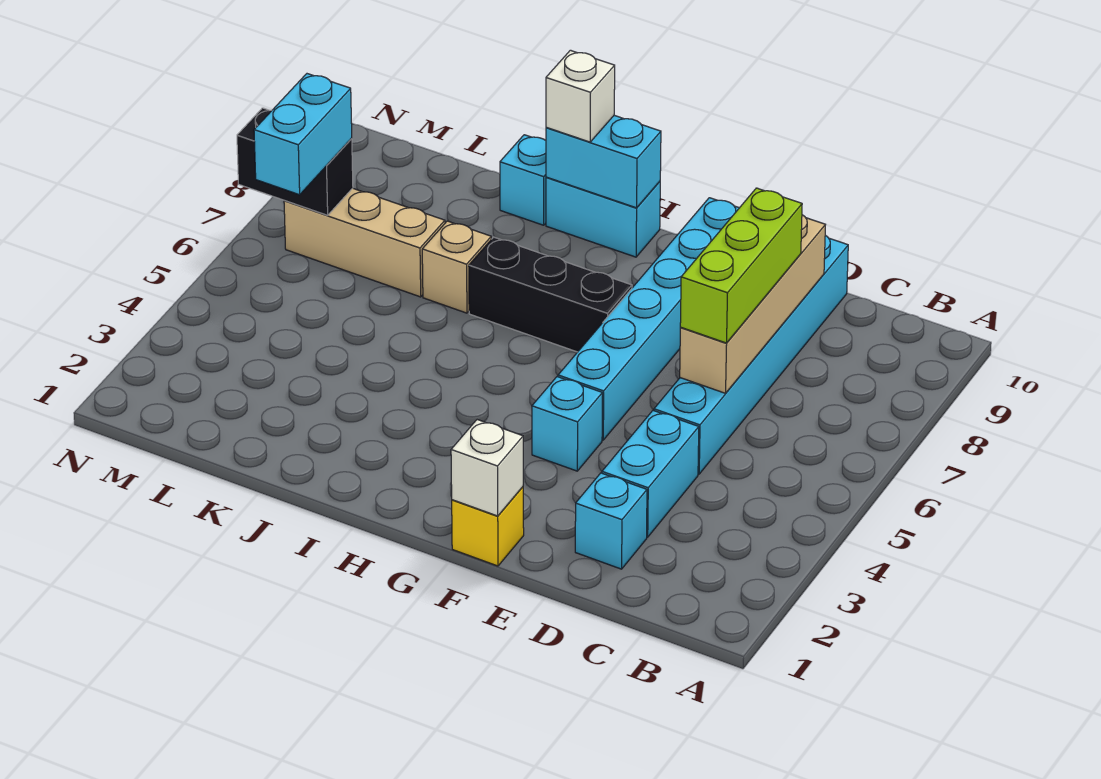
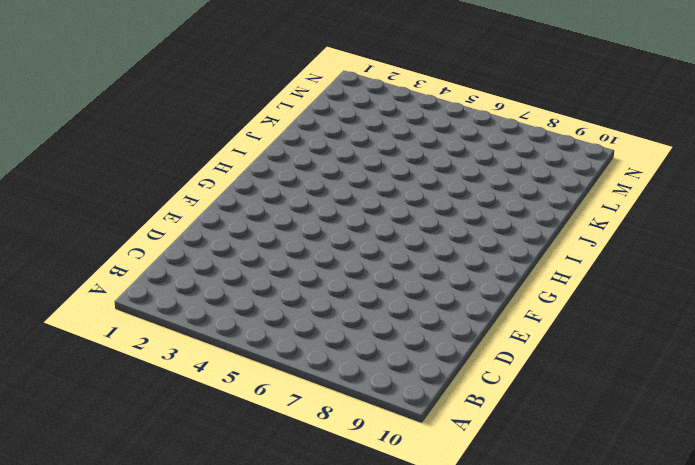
none -> cyan 1x1 brick [575,473,647,569]
none -> cyan 1x2 brick [602,411,699,537]
none -> cyan 1x6 brick [654,235,848,474]

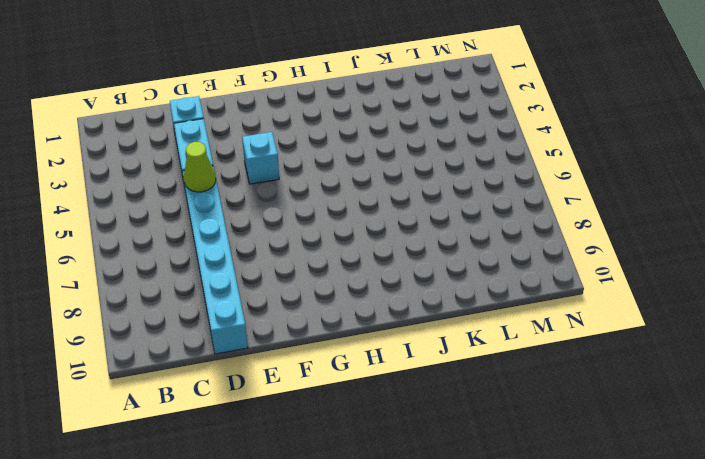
lime 1x1 cone [183,142,216,192] -> none
none -> yellow 1x1 brick [452,487,524,566]
none -> cyan 1x6 brick [558,198,739,440]
none -> black 1x3 brick [469,237,632,352]

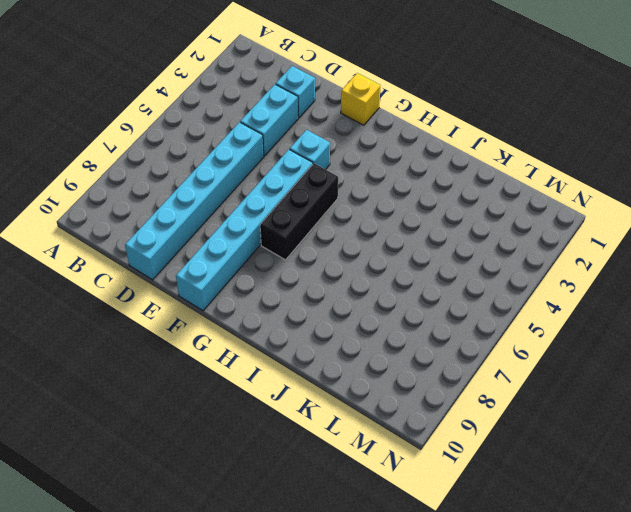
black 1x3 brick [260,163,338,260] -> black 1x3 brick turned to [469,237,632,352]
none -> cyan 1x2 brick [546,177,660,257]
none -> tan 1x1 brick [422,221,491,313]
none -> cyan 1x1 brick [500,135,546,225]

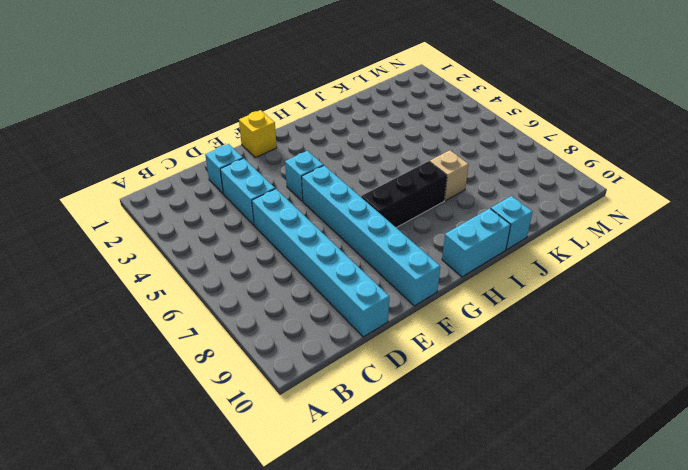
none -> tan 1x3 brick [284,188,445,297]
none -> tan 1x4 brick [680,215,825,393]
none -> white 1x1 brick [451,420,523,516]

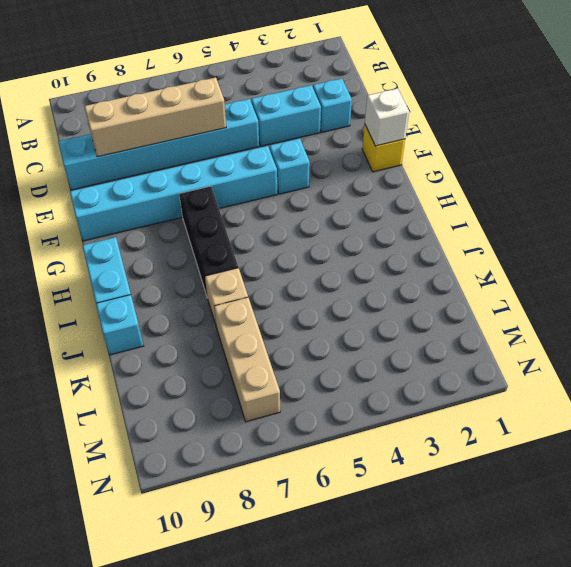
none -> cyan 1x2 brick [546,115,661,208]
none -> black 1x2 brick [237,108,353,215]
none -> lime 1x3 brick [680,188,802,343]

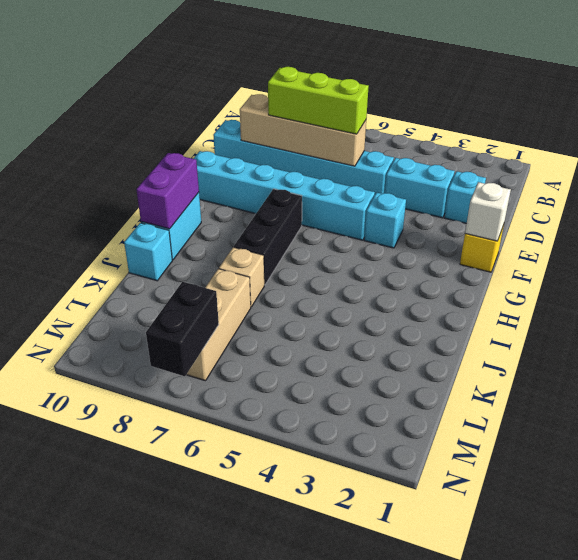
purple 1x2 brick [136,153,199,229] -> cyan 1x2 brick [546,115,661,208]
none -> white 1x1 brick [546,50,615,142]
none -> cyan 1x2 brick [254,74,352,195]

